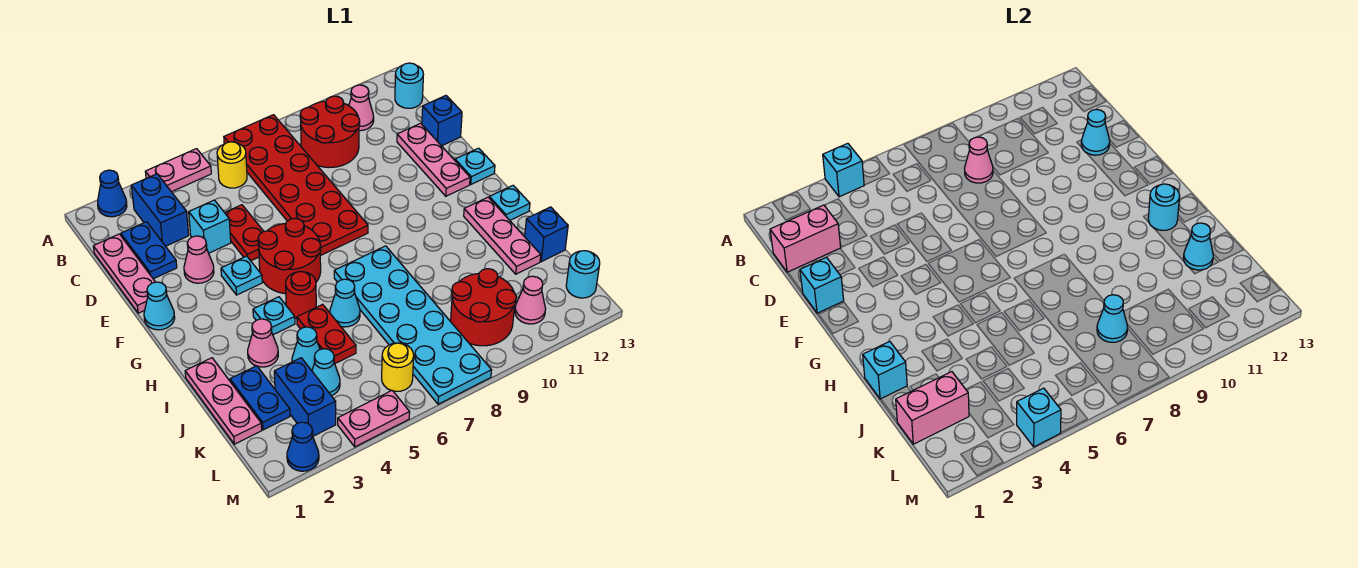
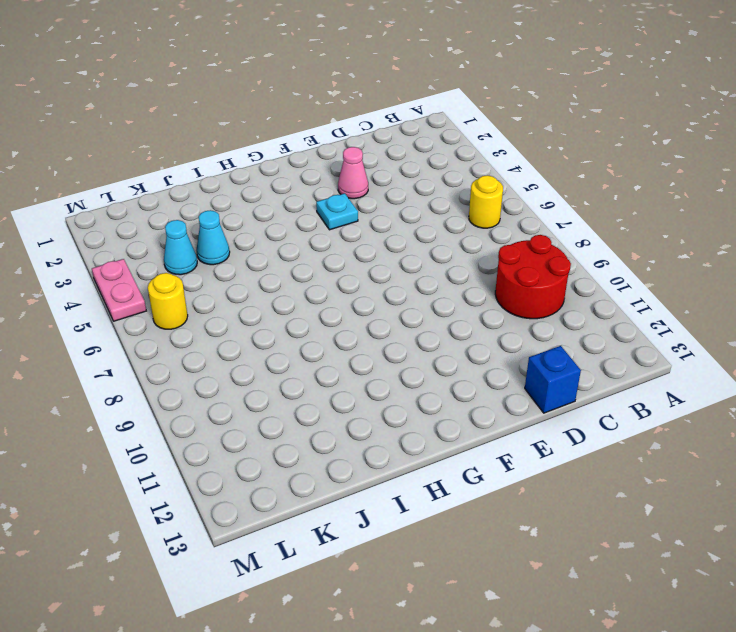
none -> blue 1x1 cone [98,170,127,217]
none -> pink 1x2 plate [145,149,211,192]
none -> red 2x6 plate [224,115,368,256]
none -> blue 1x2 brick [131,174,189,246]

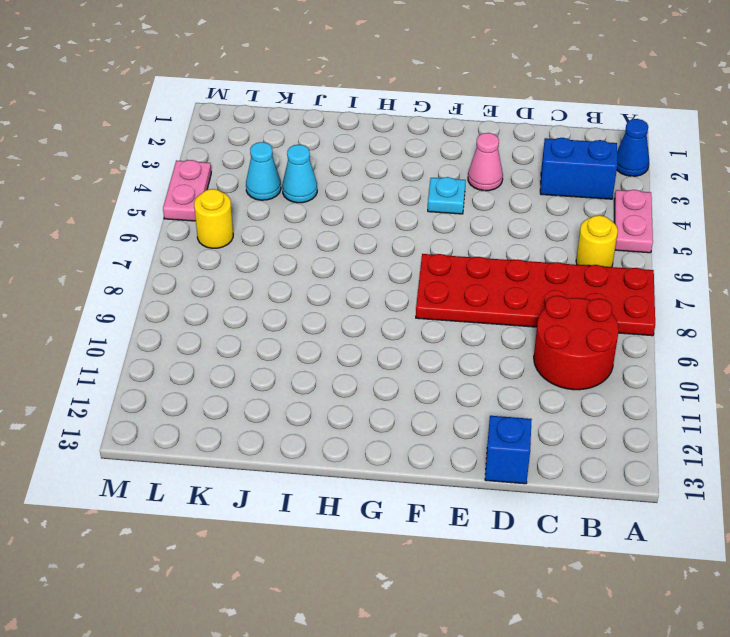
none -> pink 1x1 cone [349,85,374,131]
none -> cyan 1x1 round brick [395,63,423,108]
none -> pink 1x3 plate [93,234,155,313]
none -> blue 1x2 plate [121,222,177,279]

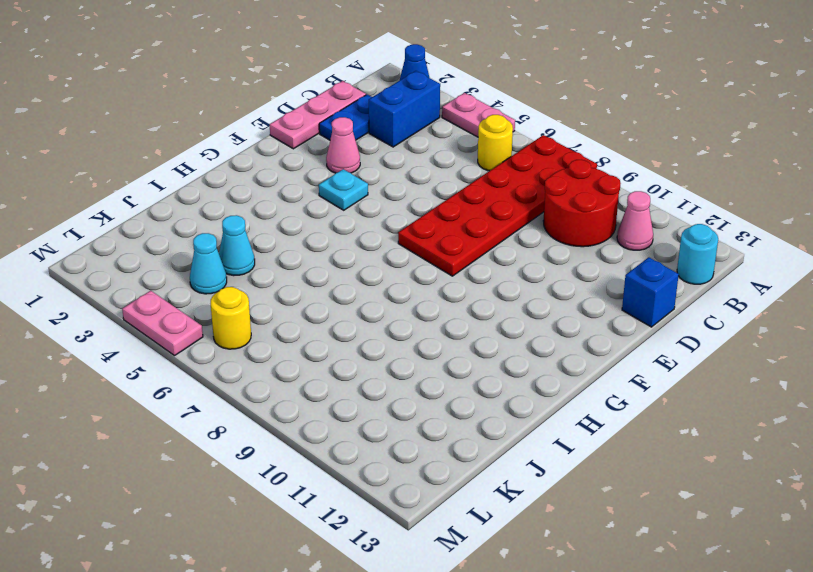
none -> cyan 1x1 brick [189,200,231,253]
none -> red 1x2 plate [225,205,264,261]
none -> pink 1x3 plate [397,123,470,196]
none -> cyan 1x1 cone [144,282,175,330]

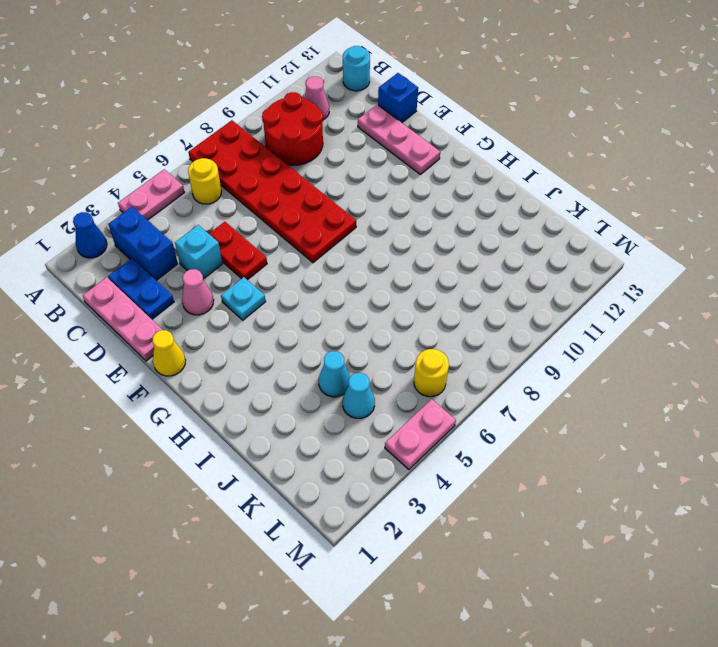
yellow 1x1 cone [152,330,186,376] -> cyan 1x1 cone [144,282,175,330]
none -> red 2x2 round brick [258,218,321,294]
none -> cyan 1x1 plate [455,148,495,184]
none -> cyan 1x1 plate [253,297,295,335]
none -> red 1x1 round brick [286,272,316,319]

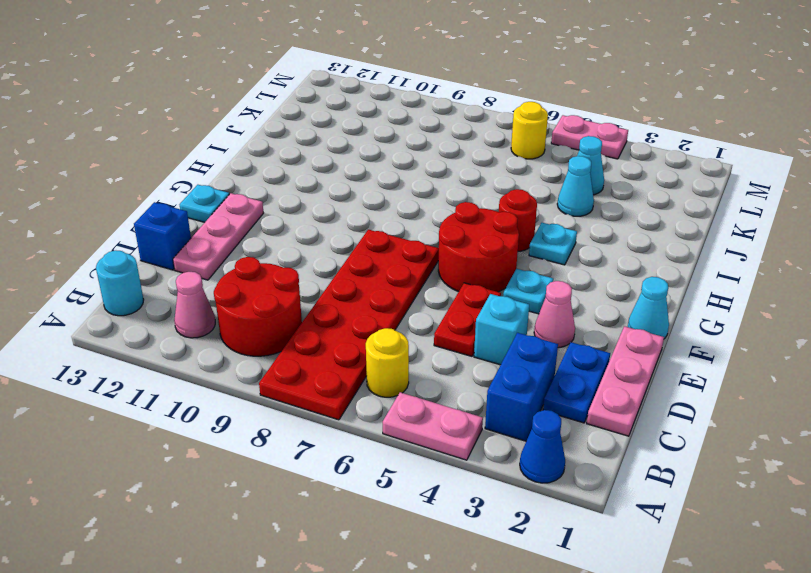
none -> cyan 2x6 plate [334,246,492,404]
none -> pink 1x3 plate [464,197,541,274]
none -> cyan 1x1 plate [489,186,530,220]
none -> pink 1x3 plate [185,358,262,444]

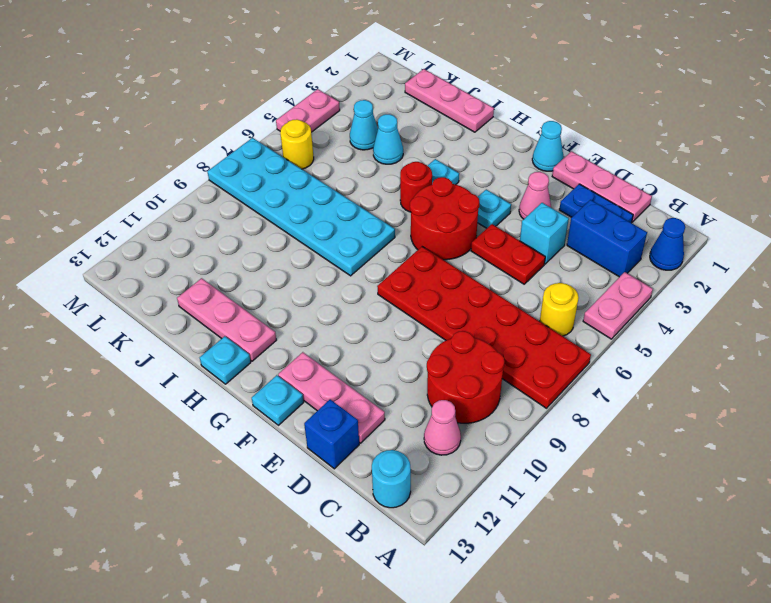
none -> pink 1x1 cone [248,319,278,367]
none -> red 1x2 plate [297,304,356,363]
none -> cyan 1x1 cone [330,279,360,327]
none -> blue 1x2 plate [230,366,290,430]

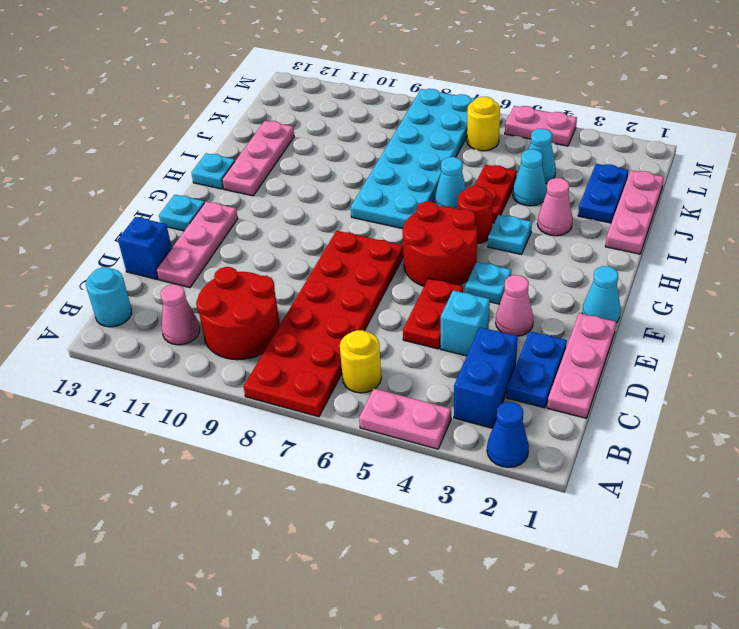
none -> blue 1x1 brick [525,207,568,262]
none -> blue 1x2 brick [274,358,336,436]
none -> red 2x2 round brick [451,269,516,346]
none -> pink 1x1 cone [515,276,546,324]

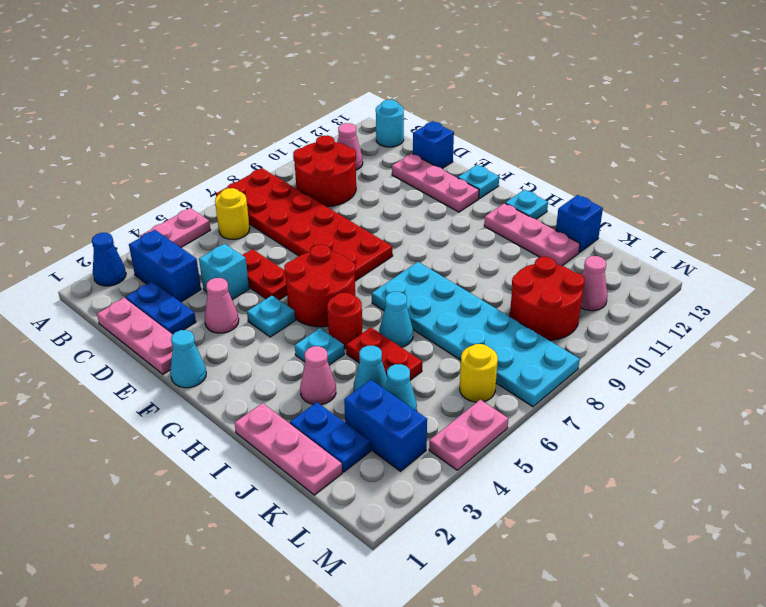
none -> cyan 1x1 round brick [566,251,600,298]
none -> blue 1x1 cone [287,422,319,471]
none -> cyan 1x1 brick [823,143,864,197]
none -> pink 1x2 brick [770,205,841,272]

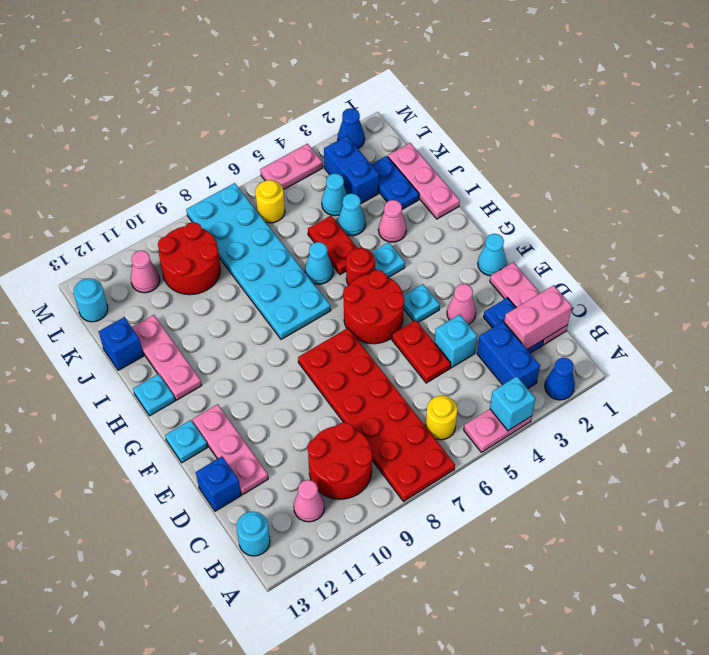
none -> pink 1x1 cone [965,137,993,183]
none -> cyan 1x1 cone [1081,110,1110,155]
none -> cyan 1x1 brick [800,257,844,313]
none -> cyan 1x1 round brick [1148,184,1180,231]

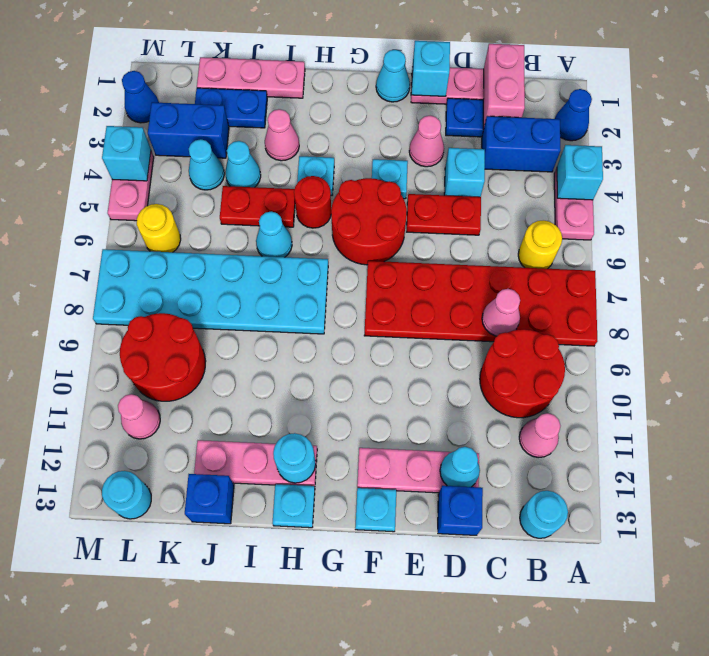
none -> cyan 1x1 brick [863,341,907,399]
none -> cyan 1x1 cone [1184,223,1213,270]
none -> pink 1x2 brick [896,372,969,444]
none -> cyan 1x1 cone [1097,295,1128,342]

